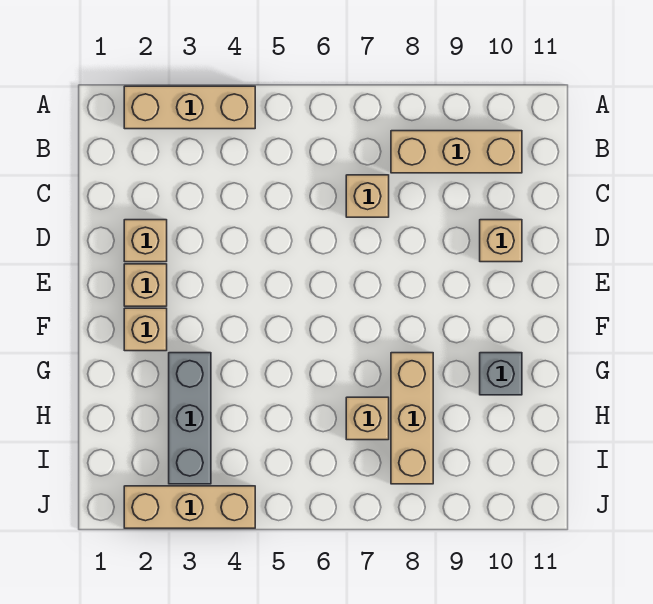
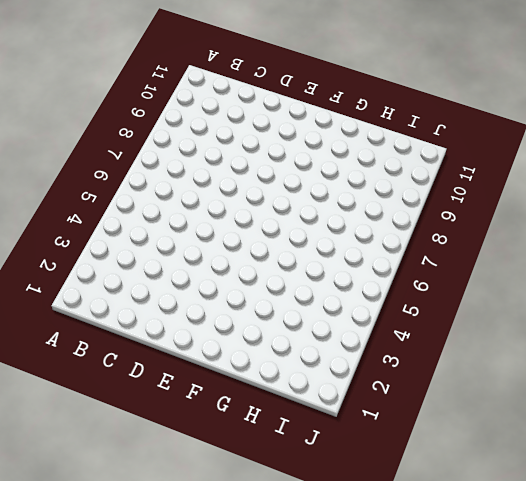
none -> tan 1x3 brick [124,86,255,129]
none -> tan 1x3 brick [391,131,522,173]
none -> tan 1x1 brick [346,175,389,217]

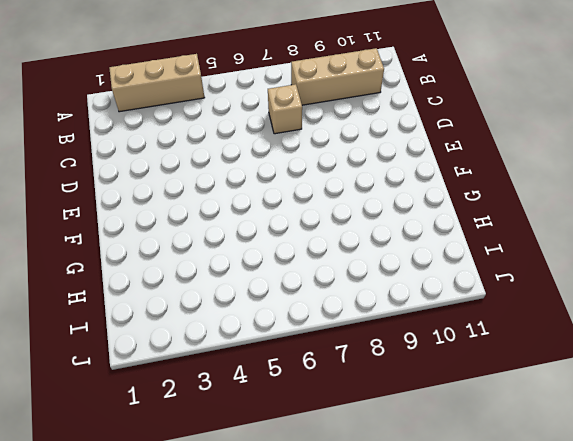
none -> tan 1x1 brick [124,220,167,262]
none -> tan 1x1 brick [480,220,522,262]
none -> tan 1x1 brick [124,264,167,306]

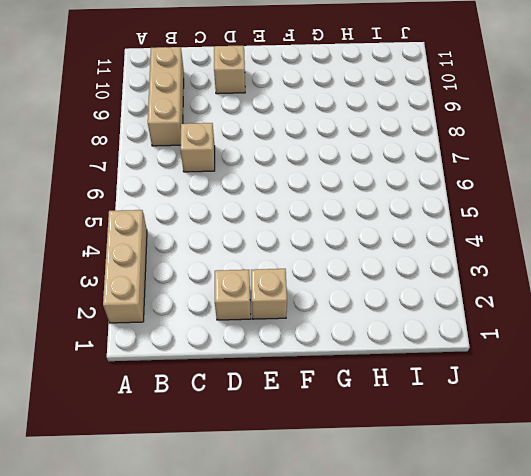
none -> tan 1x1 brick [124,308,167,351]
none -> grey 1x3 brick [169,353,211,484]
none -> tan 1x3 brick [391,353,433,484]

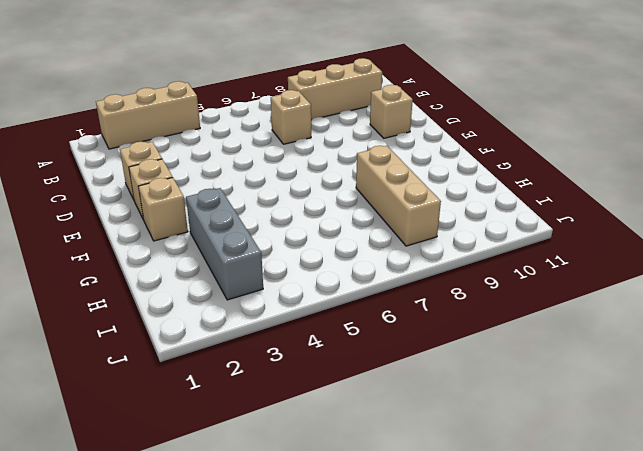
none -> grey 1x1 brick [480,353,522,395]
none -> tan 1x1 brick [346,397,389,440]
none -> tan 1x3 brick [124,486,255,528]

